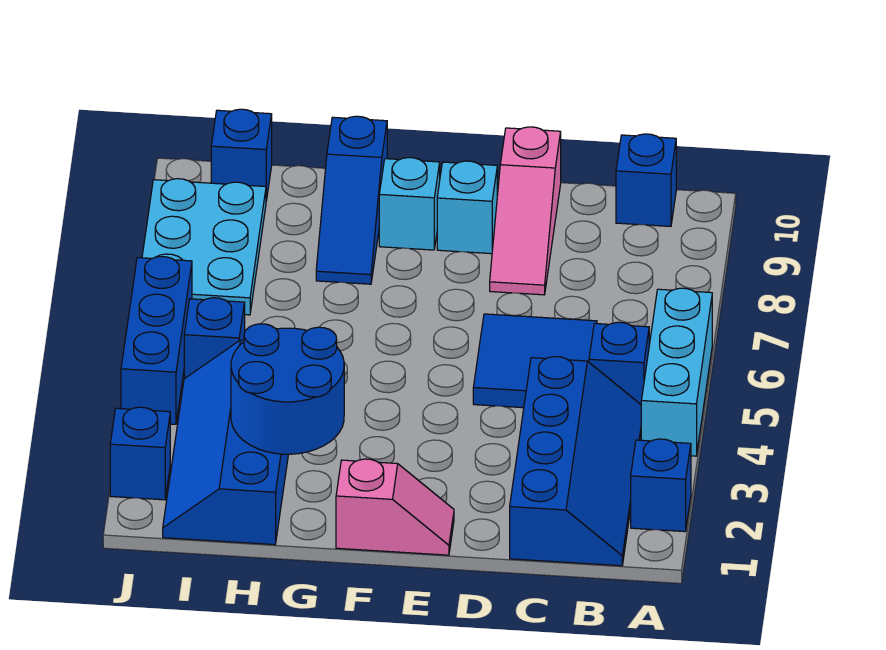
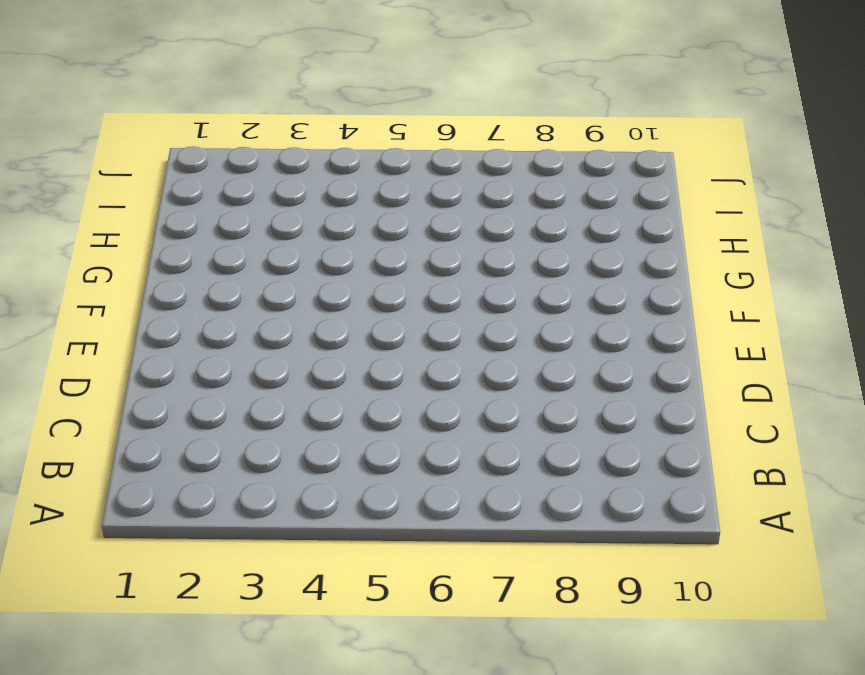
none -> blue 1x1 brick [631,439,691,532]
none -> cyan 1x3 brick [641,288,712,456]
none -> blue 2x4 slope [510,357,641,566]

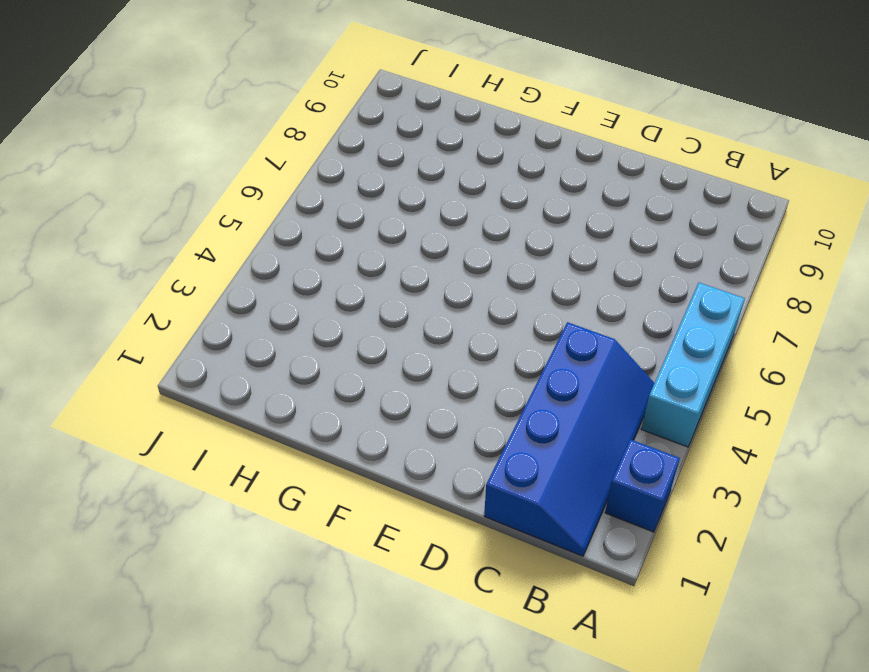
none -> blue 1x1 brick [589,322,649,404]
none -> blue 1x1 brick [616,134,676,226]
none -> blue 2x2 tile [473,314,597,408]

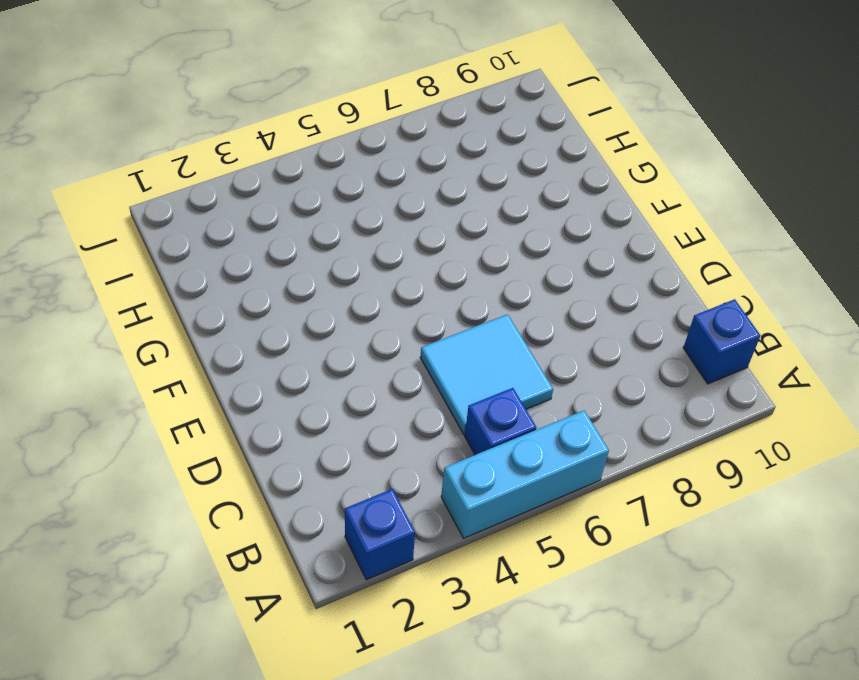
cyan 2x2 tile [420,314,553,434] -> blue 2x2 tile [473,314,597,408]
none -> blue 2x4 slope [510,357,641,566]
none -> pink 1x3 slope [490,127,561,295]
none -> pink 1x2 slope [336,459,454,555]

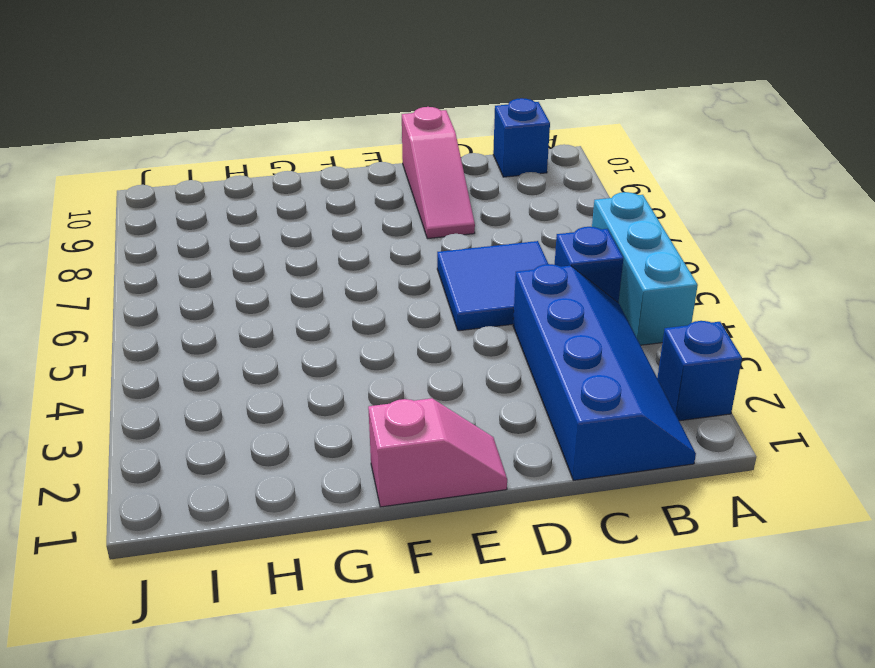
none -> cyan 1x1 brick [437,161,497,254]
none -> cyan 1x1 brick [379,158,440,250]
none -> blue 1x3 slope [316,116,387,284]

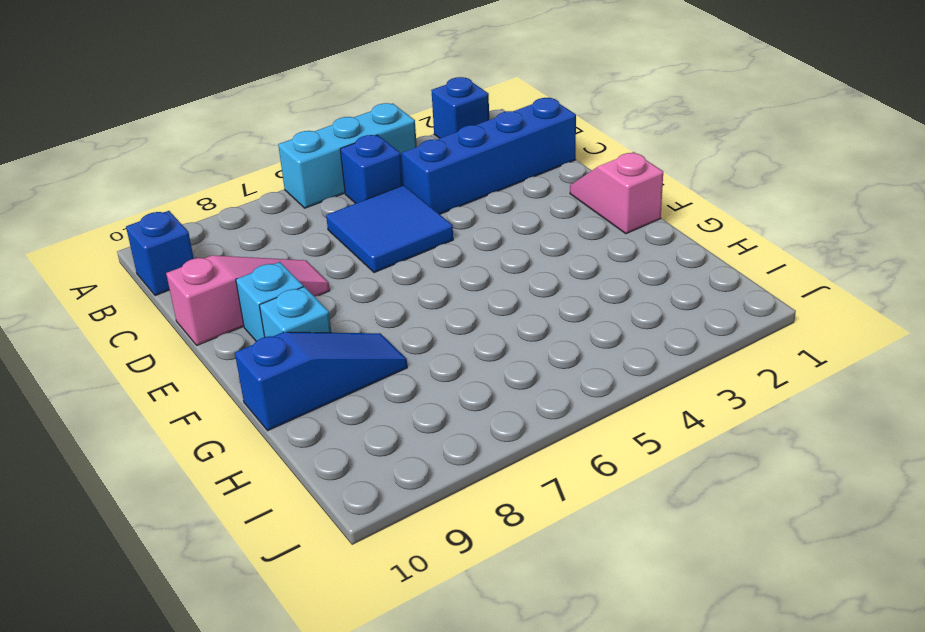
none -> blue 2x4 slope [163,340,288,545]
none -> blue 1x1 brick [184,298,245,379]
none -> cyan 2x3 plate [142,179,266,315]

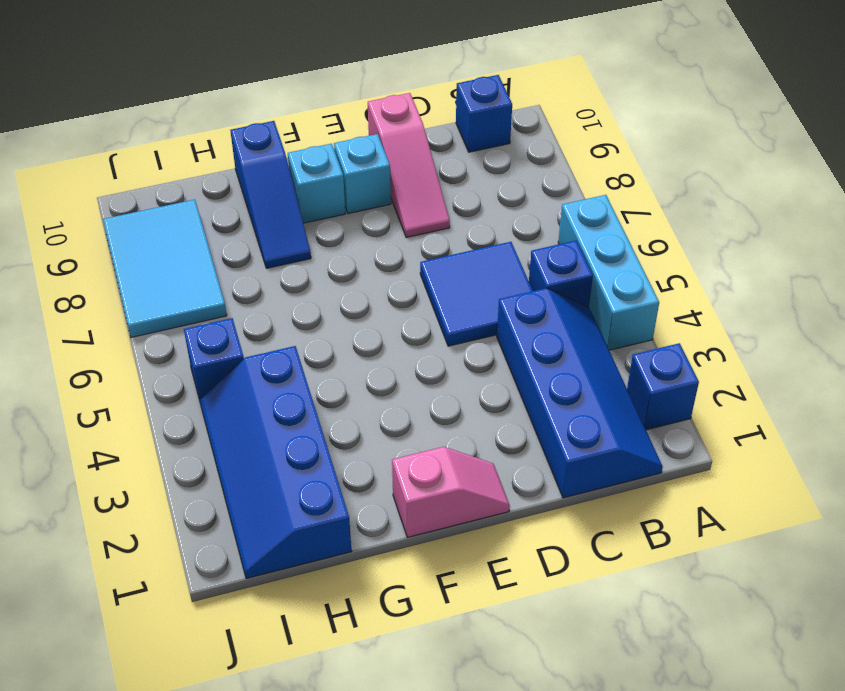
cyan 2x3 tile [103,200,227,337] -> cyan 2x3 plate [142,179,266,315]
none -> blue 1x1 brick [211,109,272,201]
none -> blue 1x1 brick [110,407,170,500]
none -> blue 1x3 brick [121,257,192,424]

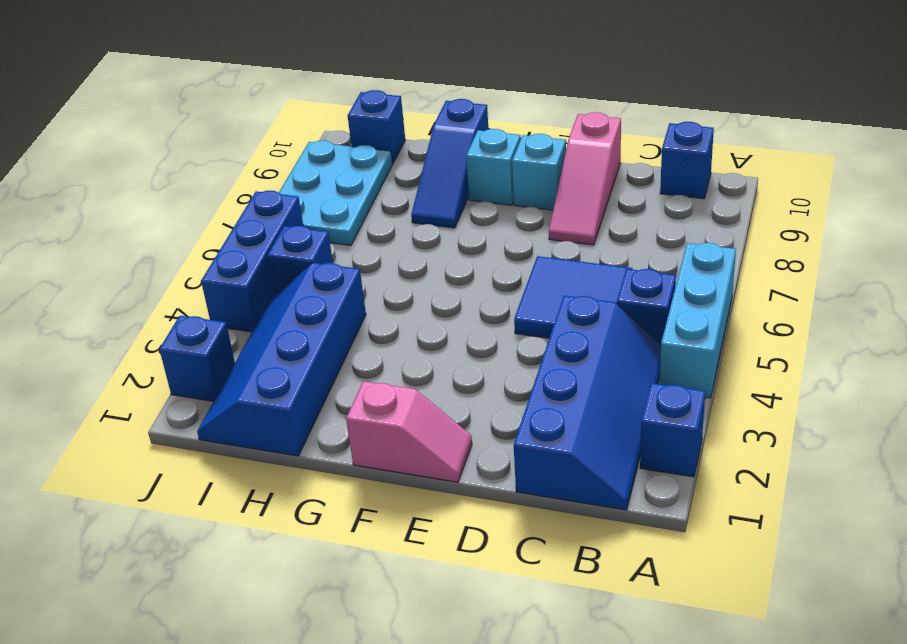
none -> blue 2x2 round brick [231,324,344,454]

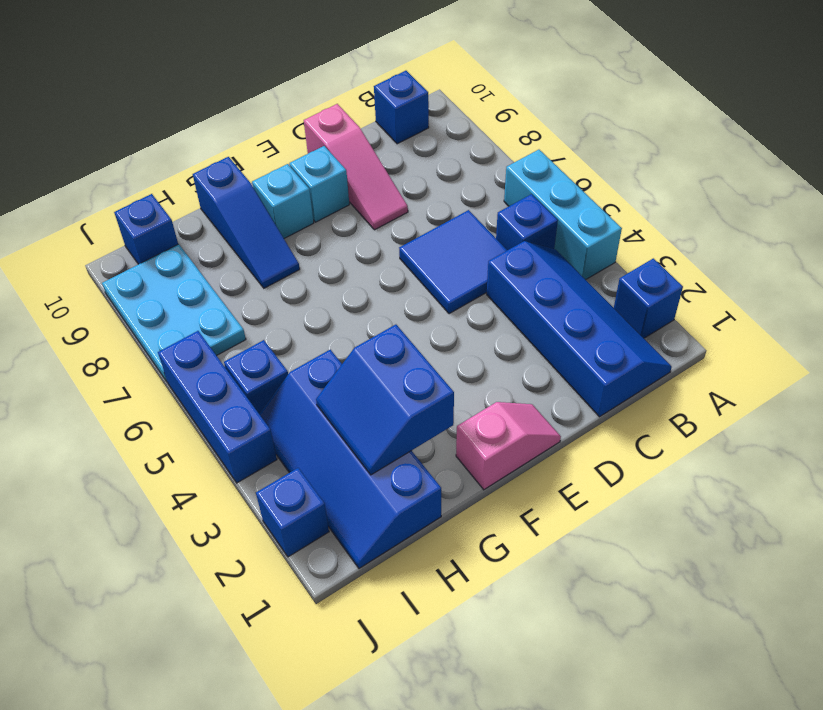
blue 2x2 slope [316,325,454,475] -> blue 2x2 round brick [231,324,344,454]

